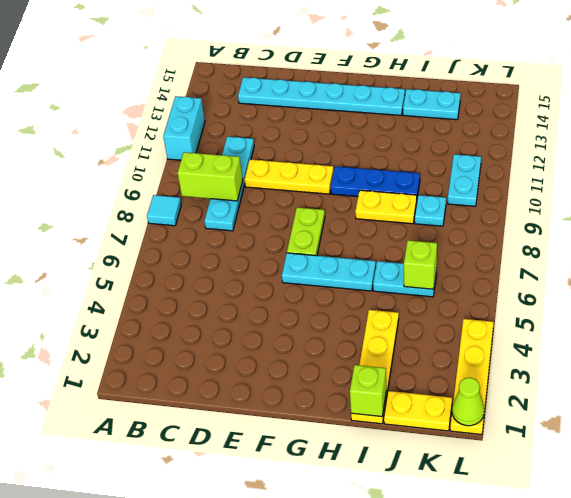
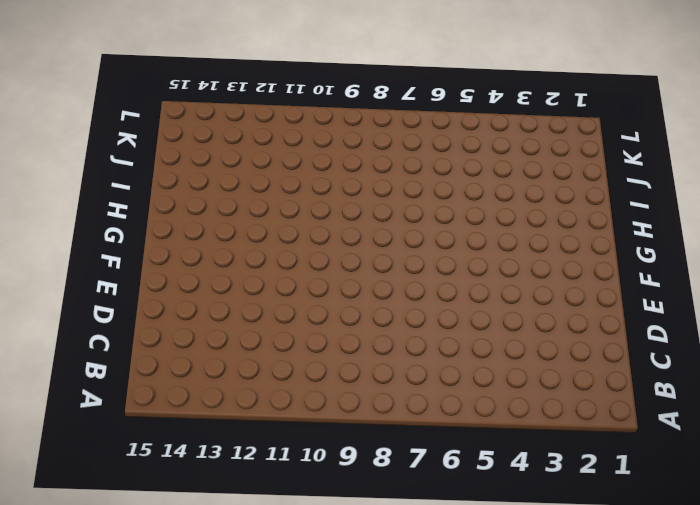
none -> cyan 1x1 tile [147,195,181,226]
none -> cyan 1x2 brick [163,96,205,160]
none -> cyan 1x4 plate [204,137,254,231]

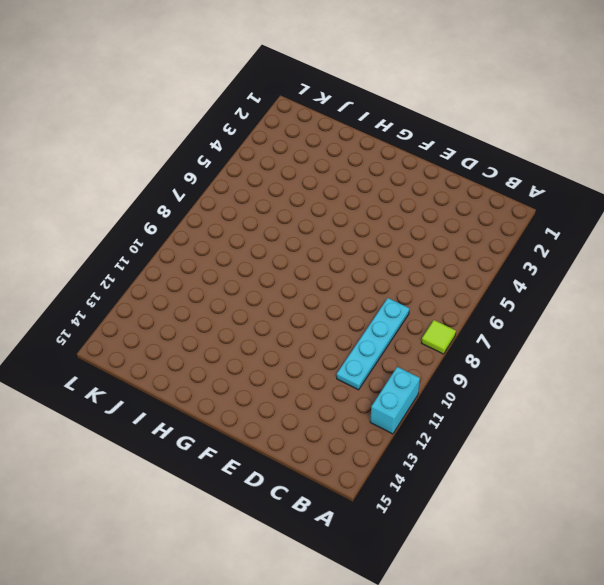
lime 1x1 tile [422,320,456,354] -> cyan 1x1 tile [147,195,181,226]
none -> cyan 1x6 plate [238,77,405,115]
none -> yellow 1x3 plate [245,160,334,194]
none -> cyan 1x3 plate [282,253,376,291]

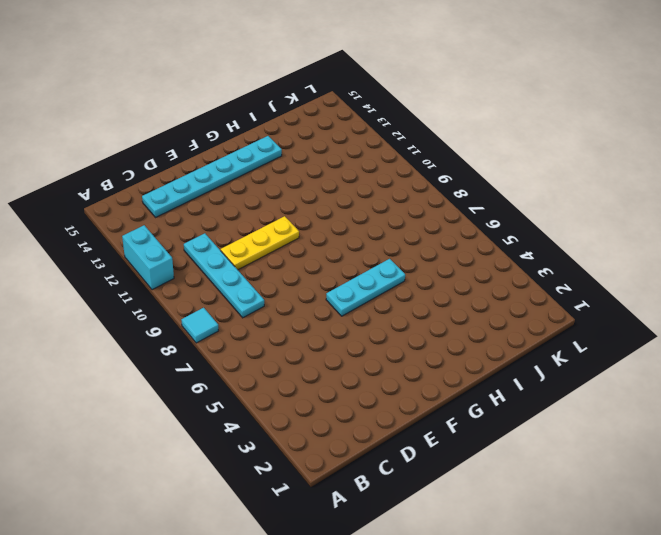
none -> lime 1x2 plate [287,207,325,256]
none -> blue 1x3 plate [331,166,420,197]
none -> yellow 1x2 plate [355,190,417,224]

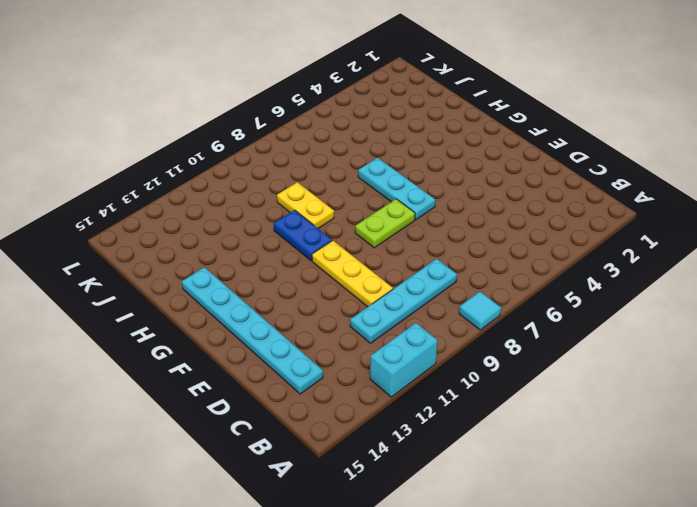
blue 1x2 plate [274,210,332,261] -> blue 1x3 plate [331,166,420,197]
none -> yellow 1x4 plate [351,310,399,424]
none -> cyan 1x2 plate [373,261,437,297]
none -> cyan 1x2 plate [403,89,461,120]

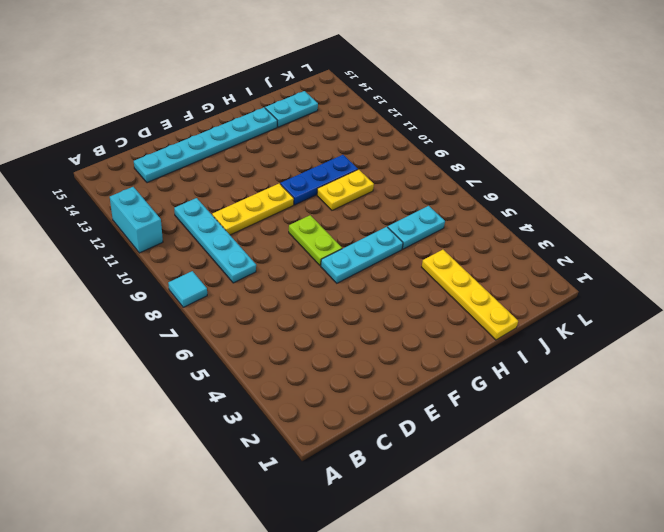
none -> yellow 1x2 plate [384,391,452,431]
none -> cyan 1x1 plate [415,195,446,226]
none -> cyan 1x2 plate [448,154,481,206]

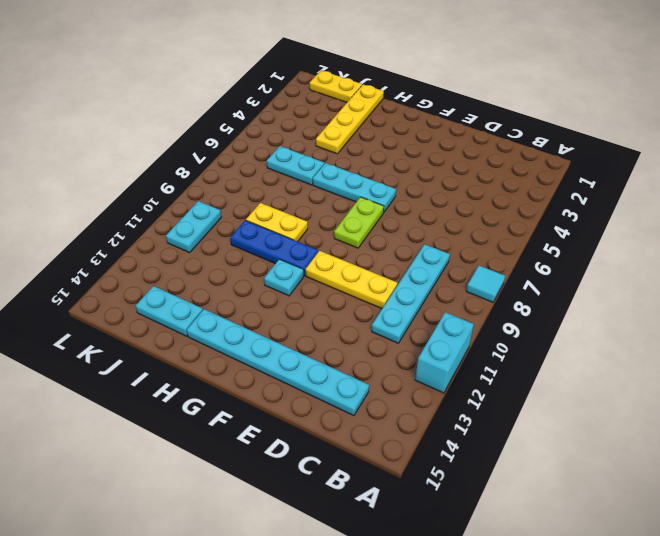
cyan 1x1 plate [264,259,304,296] -> cyan 1x1 plate moved to [415,195,446,226]
none -> yellow 1x4 plate [450,319,494,435]
none -> lime 1x2 brick [178,152,243,201]
none -> lime 1x1 brick [350,365,386,417]

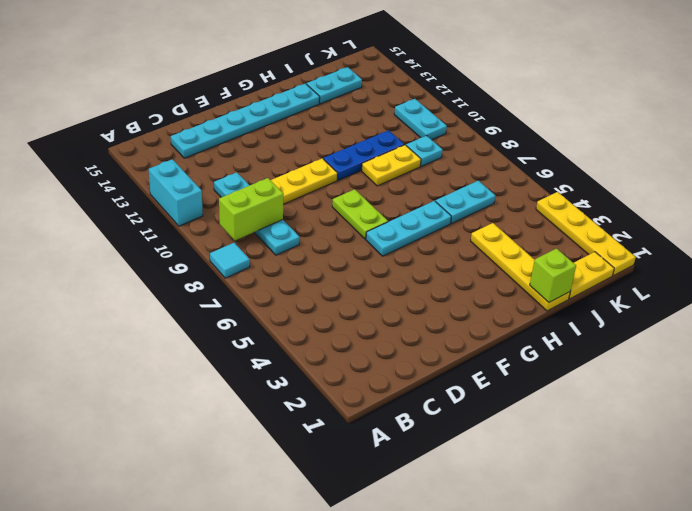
none -> lime 1x1 brick [404,240,437,289]
none -> lime 1x1 cone [452,378,484,426]

